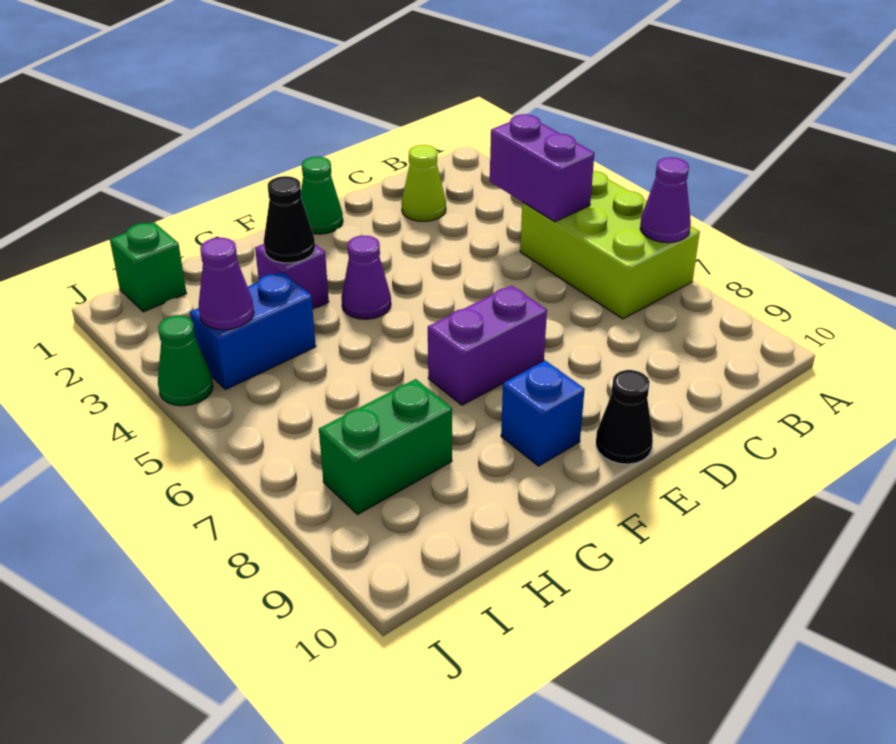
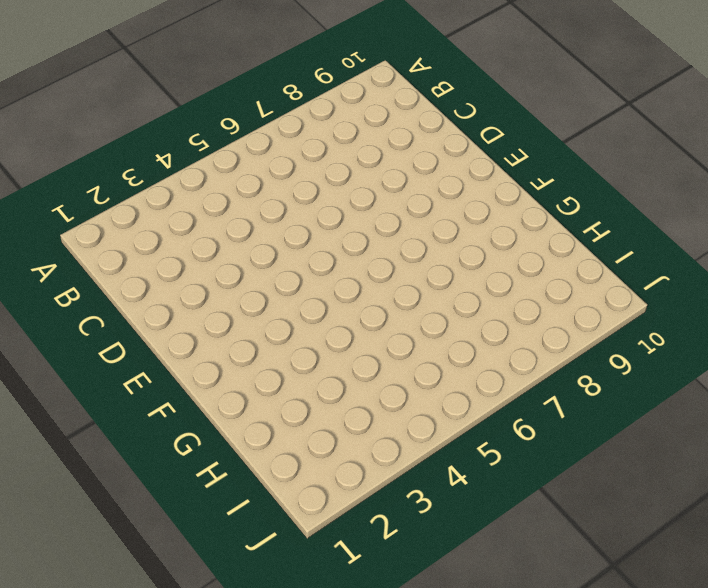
none -> lime 2x3 brick [520,171,700,319]
none -> lime 1x1 cone [401,145,446,221]
none -> green 1x1 cone [301,157,343,234]

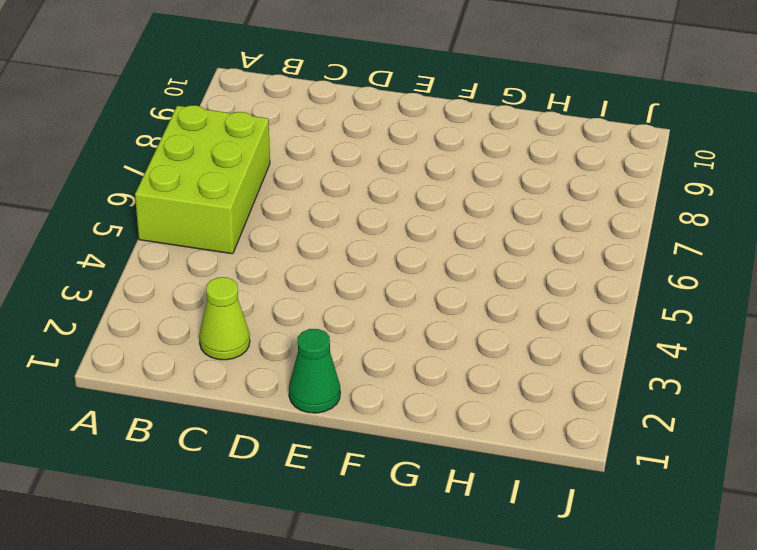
none -> purple 1x2 brick [428,285,547,405]
none -> black 1x1 cone [596,370,653,464]
none -> purple 1x1 cone [341,236,391,319]

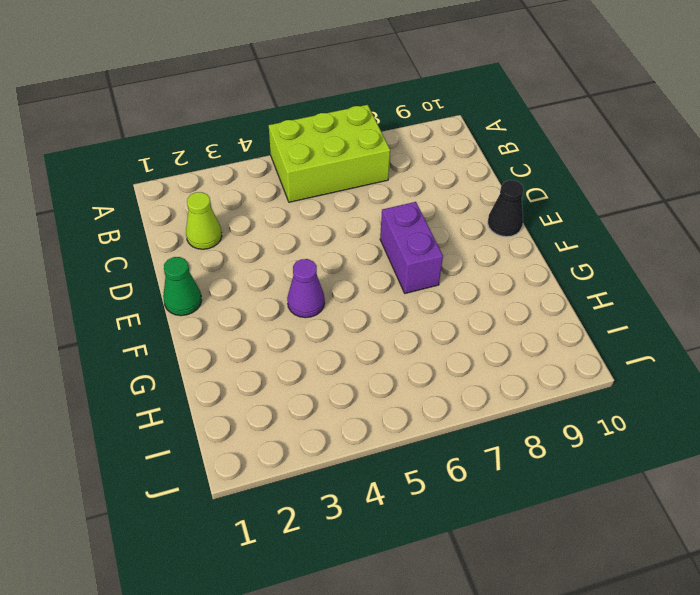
none -> blue 1x1 brick [501,361,585,466]
none -> purple 1x1 brick [255,244,329,309]
none -> blue 1x2 brick [190,272,316,390]

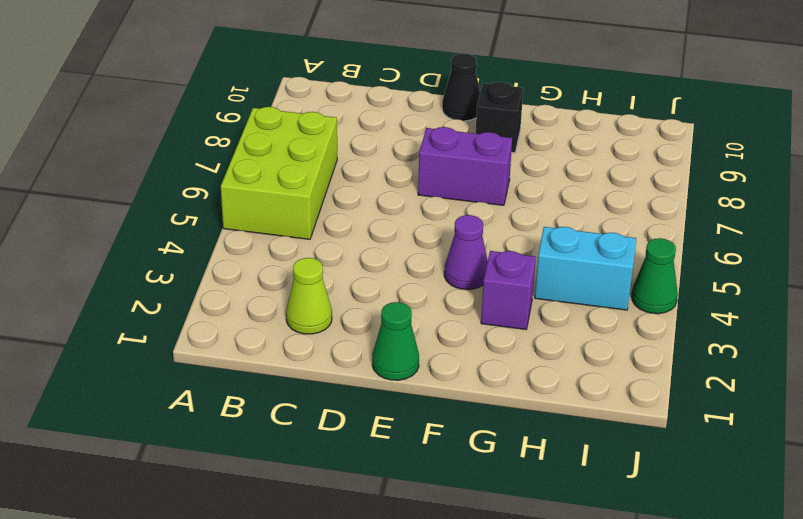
black 1x1 brick [476,82,523,153] -> blue 1x1 brick [501,361,585,466]
cyan 1x2 brick [535,227,636,310] -> blue 1x2 brick [190,272,316,390]
none -> green 1x2 brick [319,379,452,515]
none -> green 1x1 brick [110,222,186,312]
none -> purple 1x1 cone [640,157,691,243]

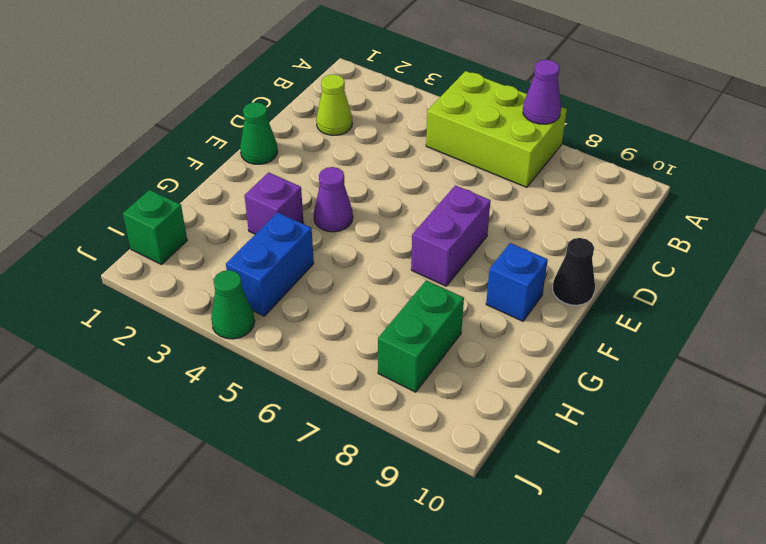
none -> purple 1x2 brick [490,114,594,222]
none -> black 1x1 cone [264,176,315,263]
none -> purple 1x1 cone [199,238,254,330]

